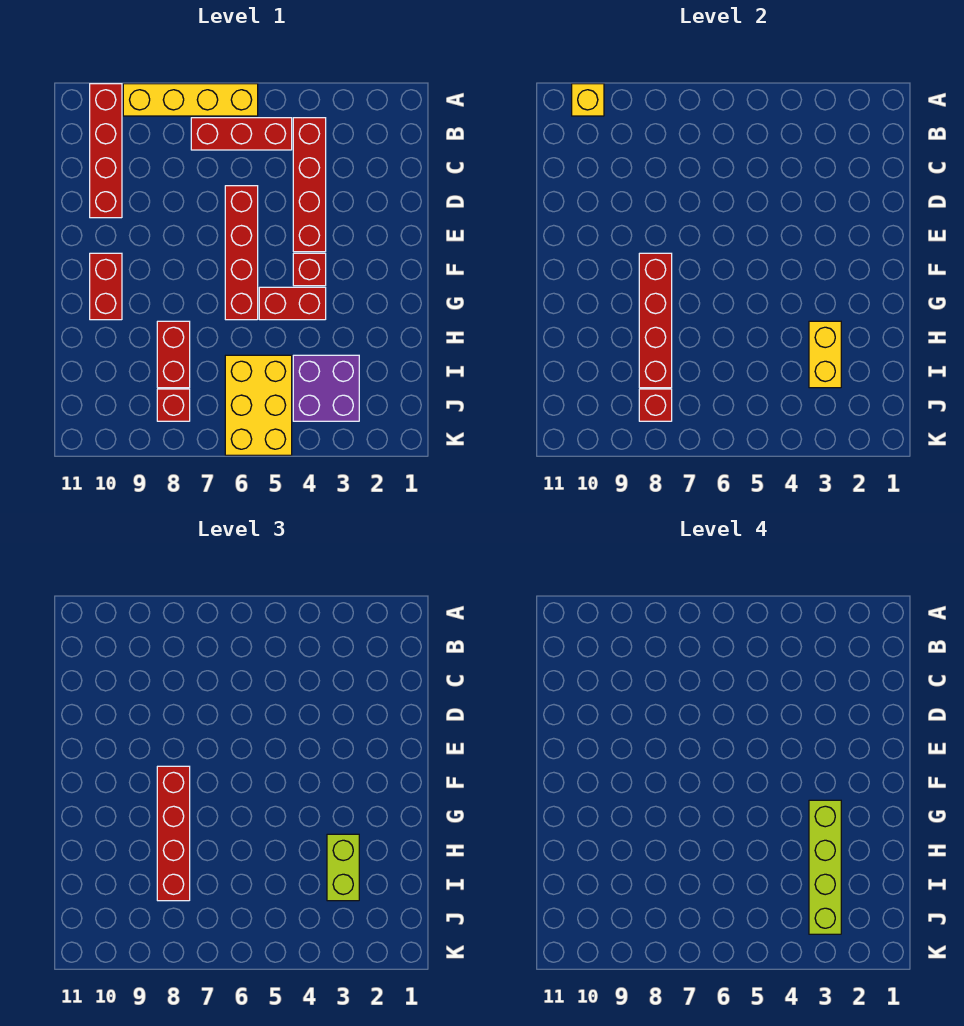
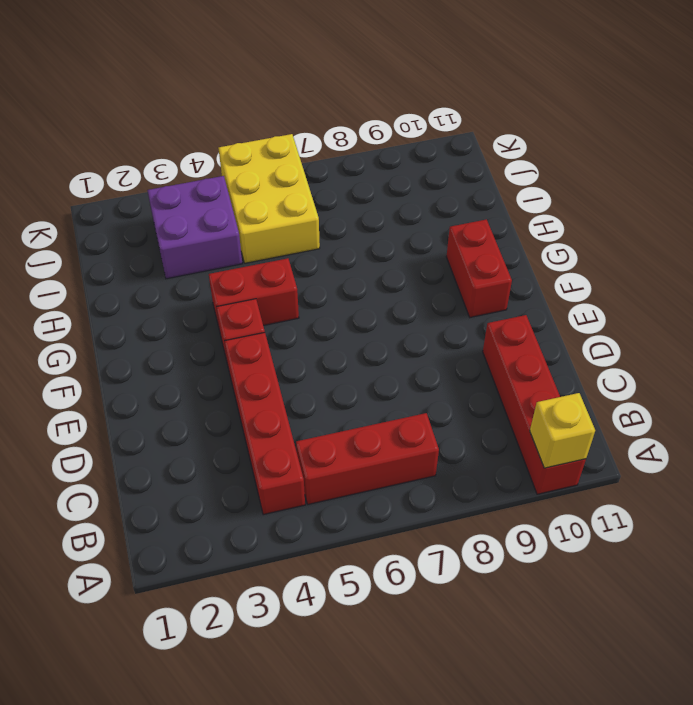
none -> yellow 1x4 brick [123,84,258,116]
none -> red 1x4 brick [225,186,258,320]
none -> red 1x2 brick [157,321,190,388]

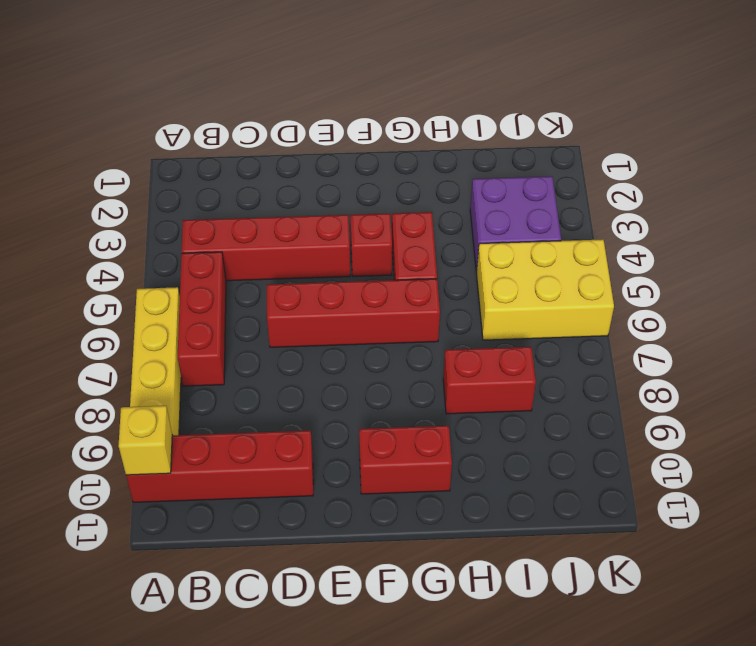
none -> red 1x1 brick [157,389,190,421]
none -> red 1x4 brick [639,253,672,388]
none -> yellow 1x2 brick [809,321,841,388]

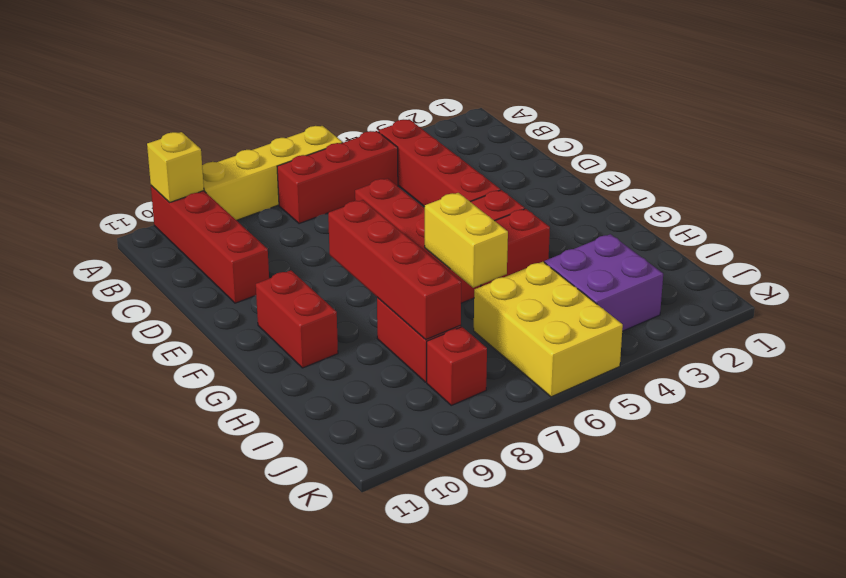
yellow 1x2 brick [425,193,508,288] -> yellow 1x2 brick moved to [809,321,841,388]
none -> red 1x1 brick [639,389,672,421]
none -> red 1x4 brick [157,766,190,901]
none -> lime 1x2 brick [327,834,359,901]

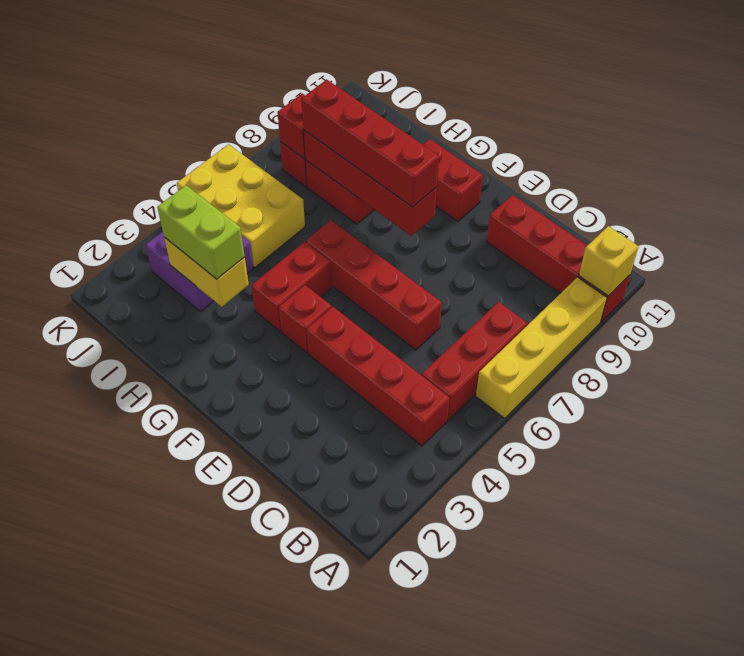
none -> lime 1x4 brick [809,800,841,934]

